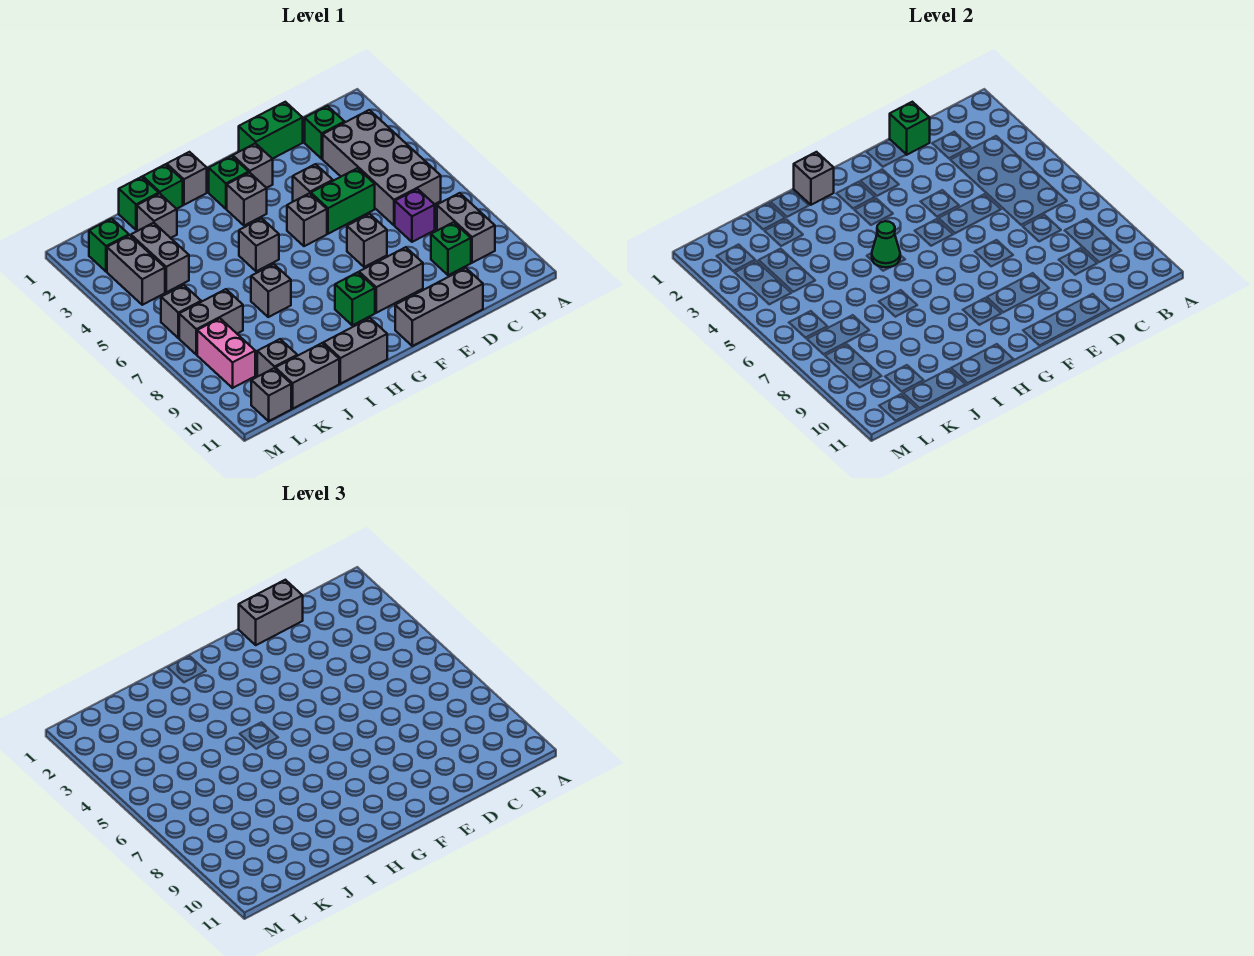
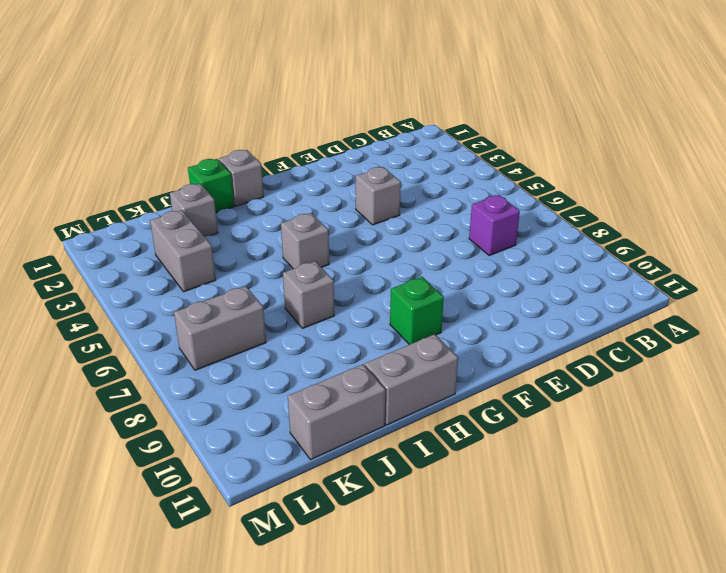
none -> grey 2x4 brick [323,110,441,225]
none -> grey 1x2 brick [437,193,495,263]
none -> green 1x1 brick [305,106,345,159]
none -> green 1x1 brick [431,222,471,275]

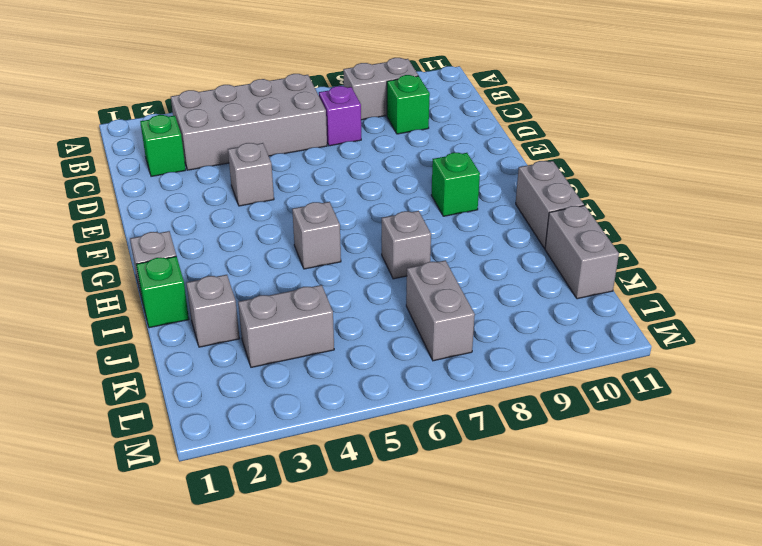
none -> green 1x2 brick [239,102,303,159]
none -> green 1x2 brick [311,168,375,234]
none -> grey 1x3 brick [395,268,483,346]
none -> grey 1x1 brick [347,214,387,267]

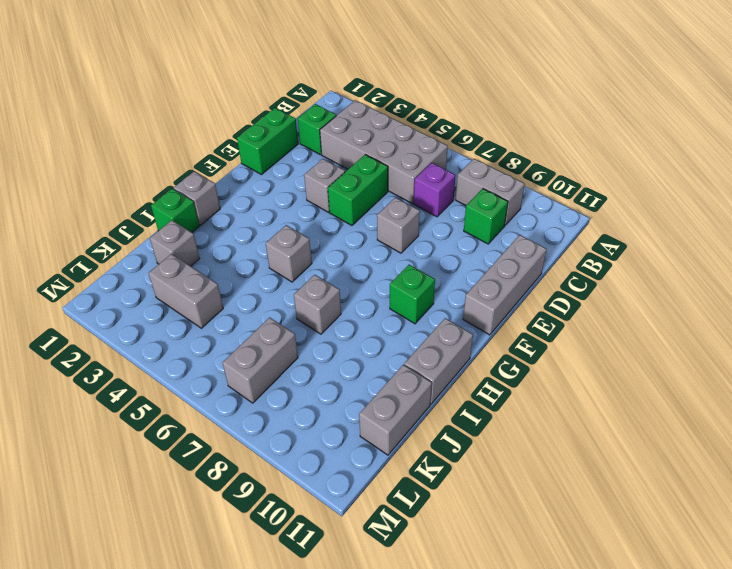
none -> grey 1x2 brick [359,247,423,313]
none -> grey 1x1 brick [233,143,273,188]
none -> grey 1x1 brick [287,193,327,246]
none -> green 1x1 brick [209,156,249,209]

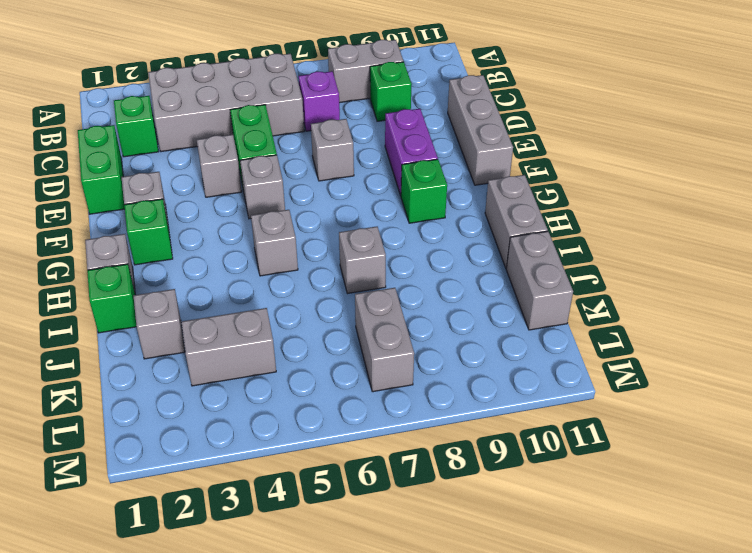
purple 1x2 brick [385,109,438,196] -> grey 1x2 brick [359,247,423,313]
none -> grey 1x1 brick [227,173,267,226]
none -> green 1x1 brick [119,177,159,230]
none -> grey 1x1 brick [257,339,297,377]
none -> green 1x1 brick [89,219,129,272]

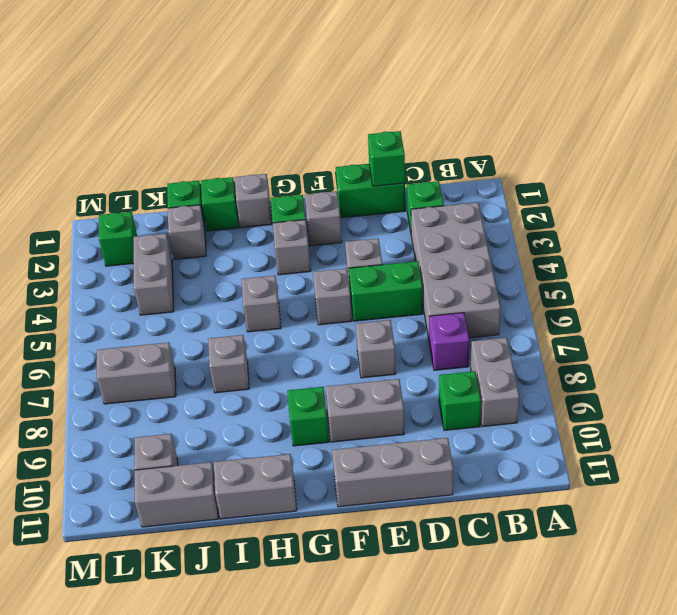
none -> grey 1x2 brick [107,235,165,305]
none -> grey 1x1 brick [161,285,201,338]
none -> pink 1x2 brick [197,318,255,388]
none -> grey 1x1 brick [251,368,291,421]

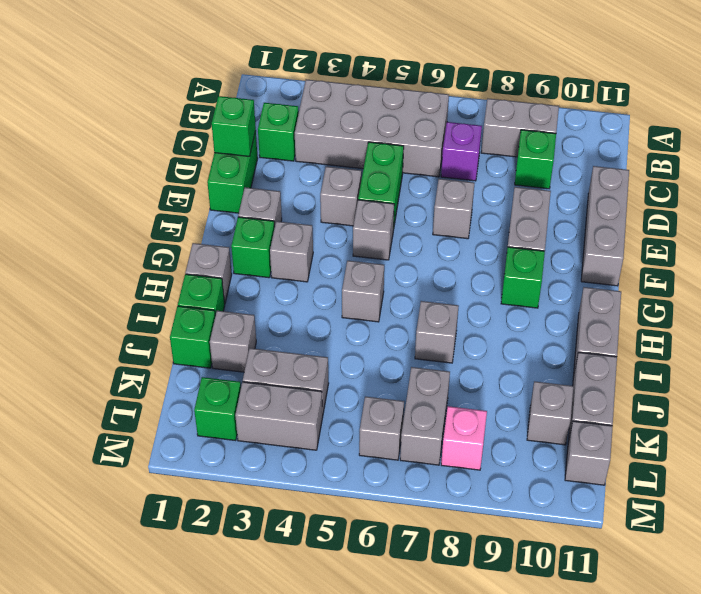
pink 1x1 brick [441,406,487,470] -> pink 1x2 brick [197,318,255,388]
none -> grey 1x1 brick [794,152,834,205]
none -> green 1x1 cone [872,221,900,267]
none -> grey 1x2 brick [239,580,303,645]

